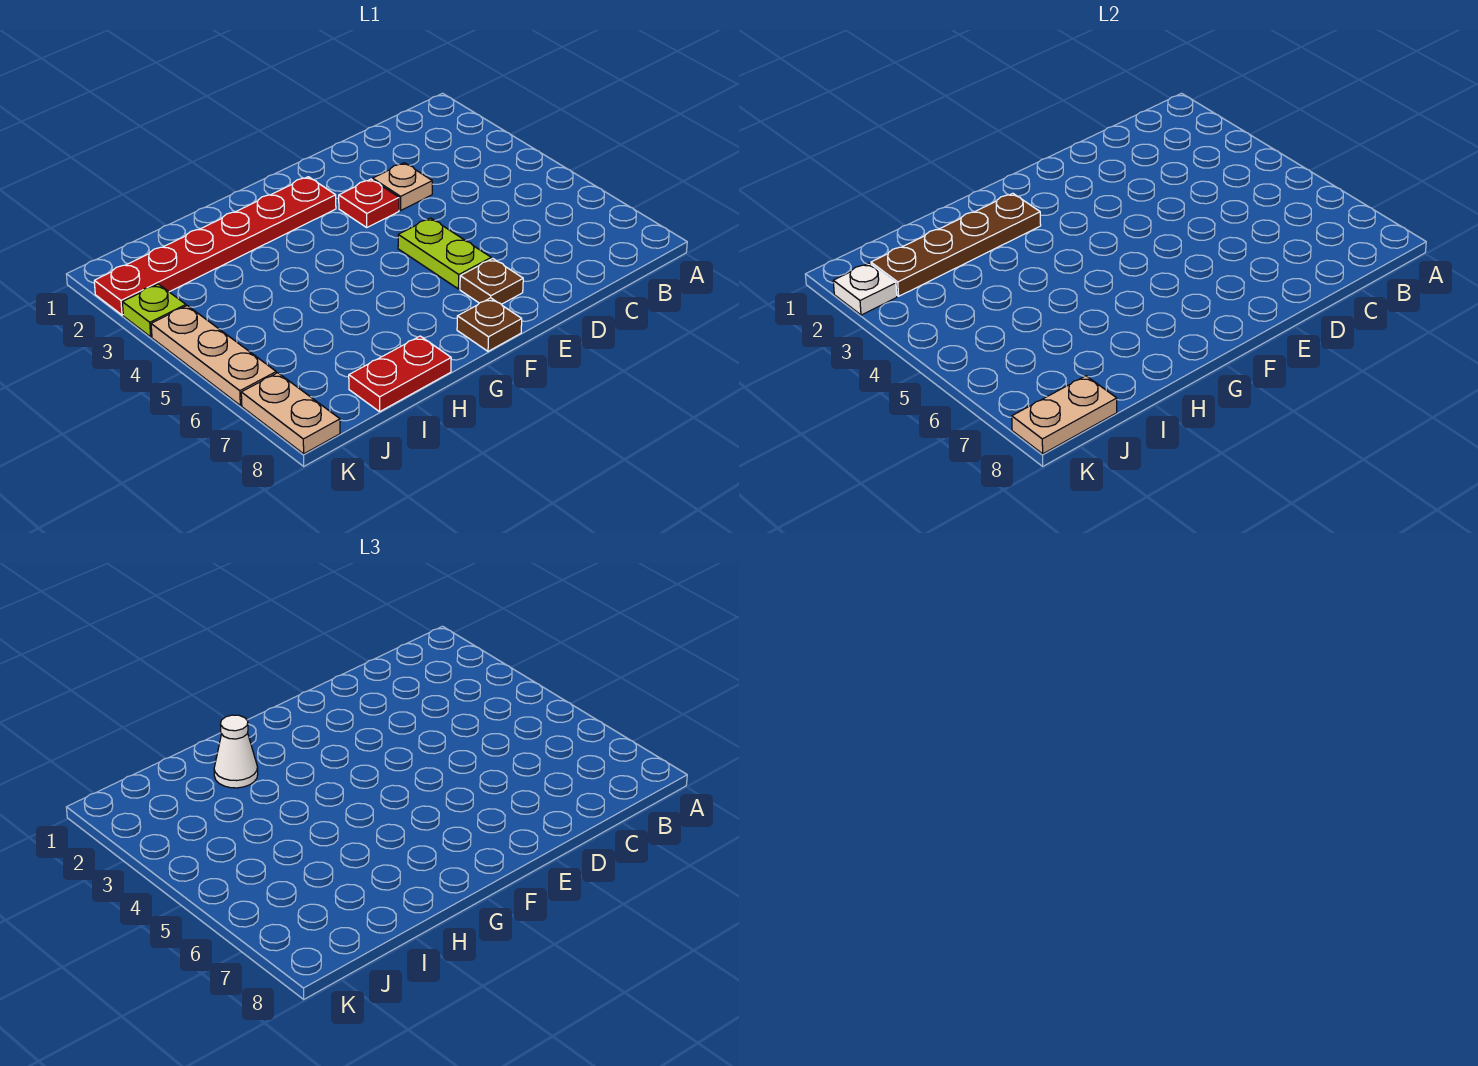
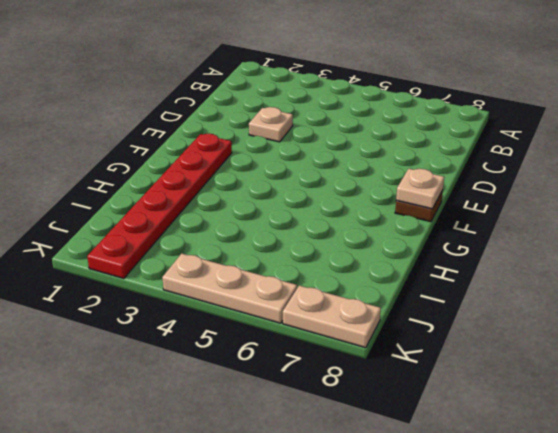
tan 1x1 plate [396,169,444,209] -> none
none -> red 1x1 plate [339,179,399,227]
none -> lime 1x2 plate [398,218,491,289]
none -> brown 1x1 plate [460,259,523,304]

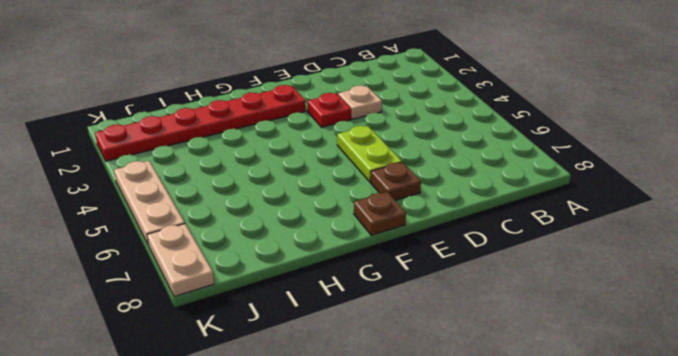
none -> red 1x2 plate [349,336,451,412]
none -> lime 1x1 plate [122,284,186,337]
none -> brown 1x4 plate [871,193,1041,296]

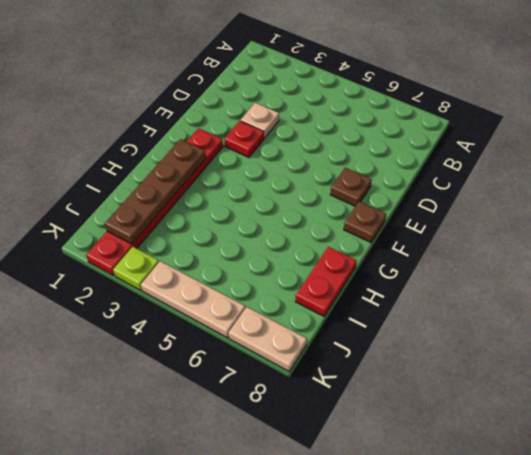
none -> lime 1x2 plate [398,218,491,289]
none -> tan 1x2 plate [1012,376,1117,454]
none -> white 1x1 plate [833,263,897,315]

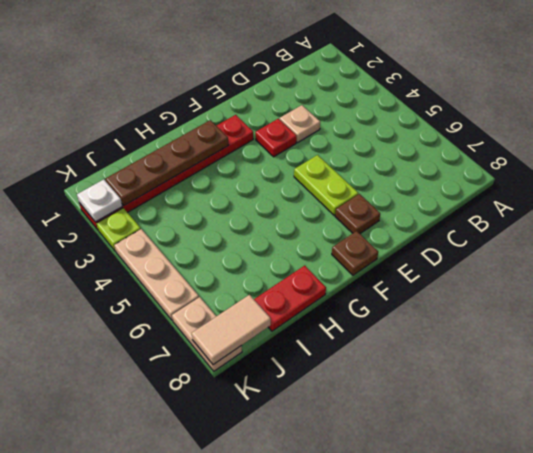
tan 1x2 tile [192,295,271,365] -> tan 1x2 plate [1012,376,1117,454]
none -> white 1x1 cone [214,715,258,788]

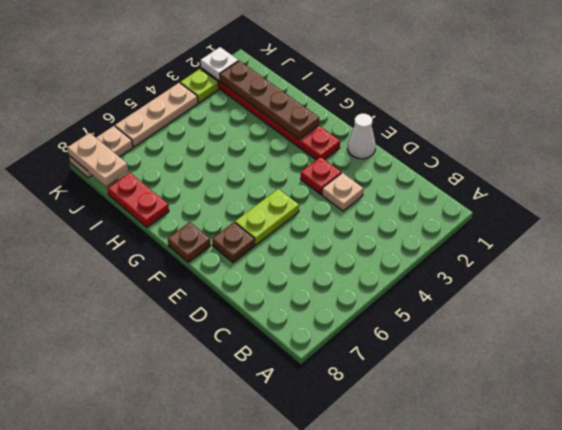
white 1x1 cone [348,114,376,159] -> white 1x1 cone moved to [214,715,258,788]

